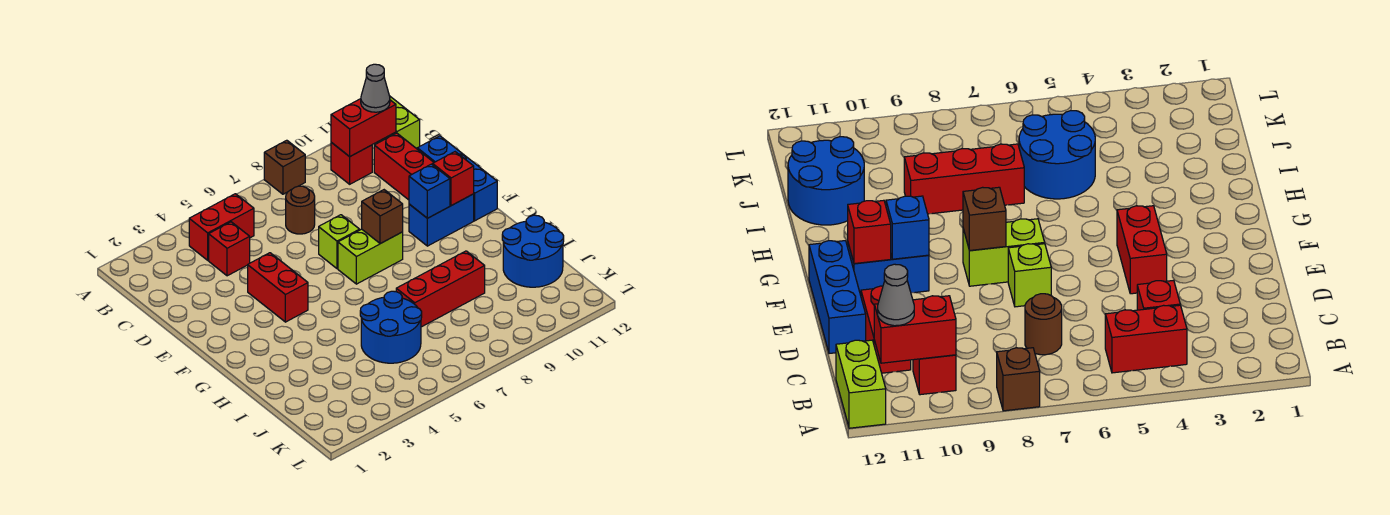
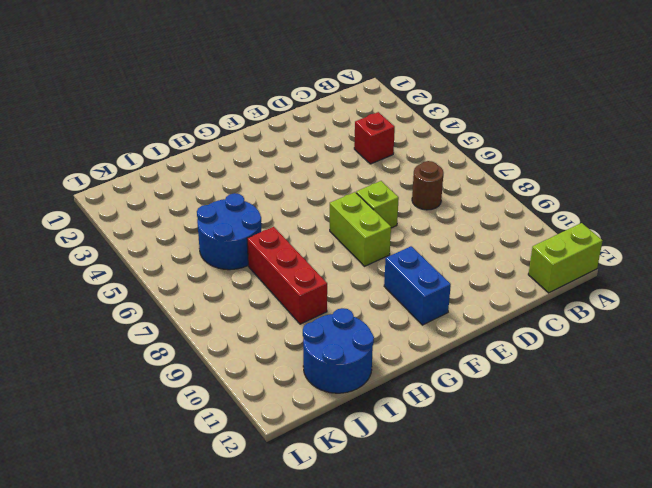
none -> brown 1x1 brick [264,140,305,194]
none -> red 1x2 brick [189,194,254,260]
none -> red 1x1 brick [331,143,372,184]

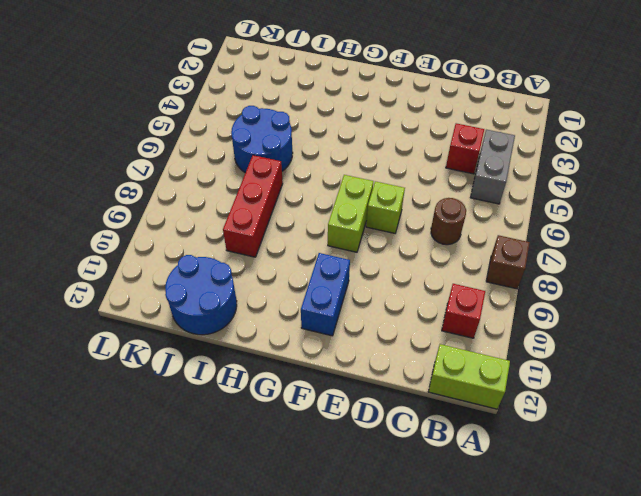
grey 1x2 brick [470,130,515,204] -> red 1x2 brick [189,194,254,260]
none -> red 1x2 brick [374,133,434,200]
none -> blue 1x3 brick [417,136,497,221]
none -> red 1x2 brick [248,253,308,322]

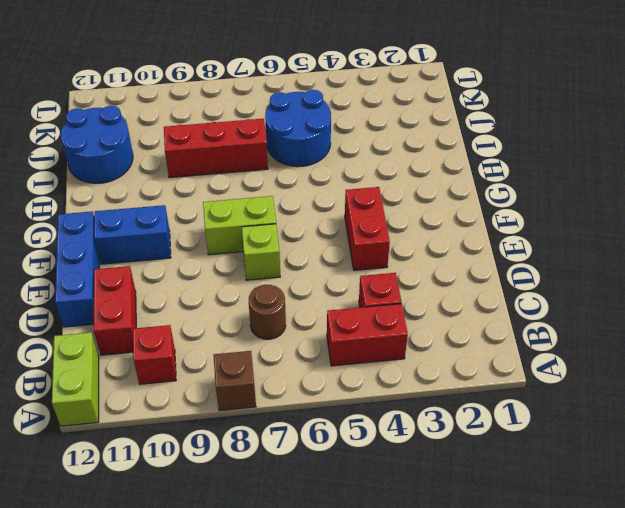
none -> red 1x2 brick [331,99,396,157]
none -> brown 1x1 brick [362,190,403,244]
none -> blue 1x1 brick [409,164,450,218]

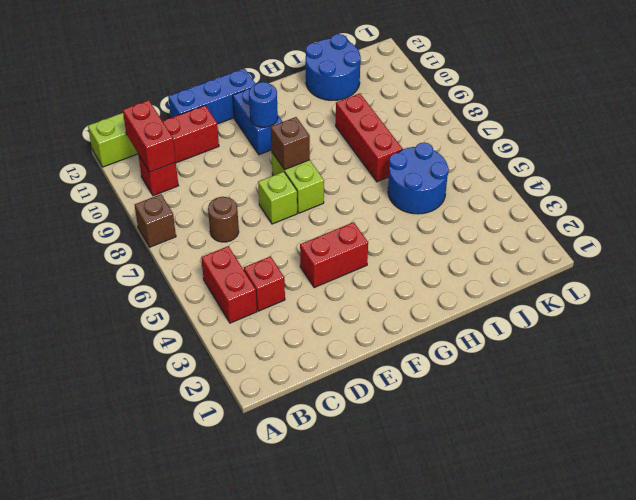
blue 1x1 round brick [249,82,278,127] -> blue 1x1 brick [409,164,450,218]
none -> red 1x1 brick [433,152,474,206]
none -> grey 1x1 cone [361,64,390,112]

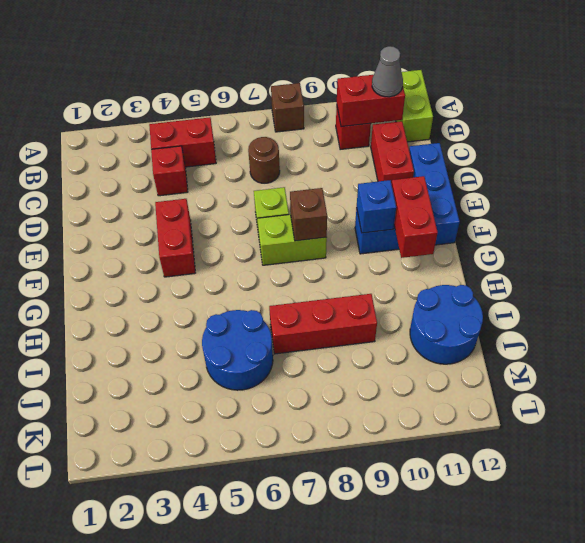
red 1x2 brick [392,176,438,258] -> red 1x1 brick [433,152,474,206]

